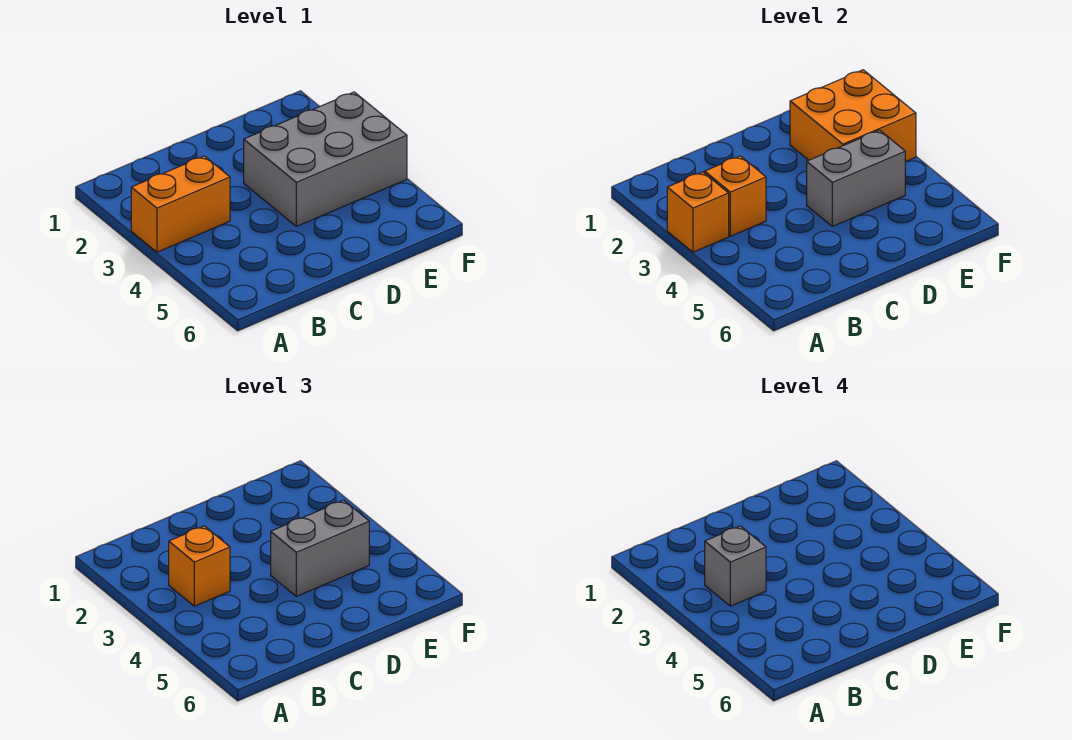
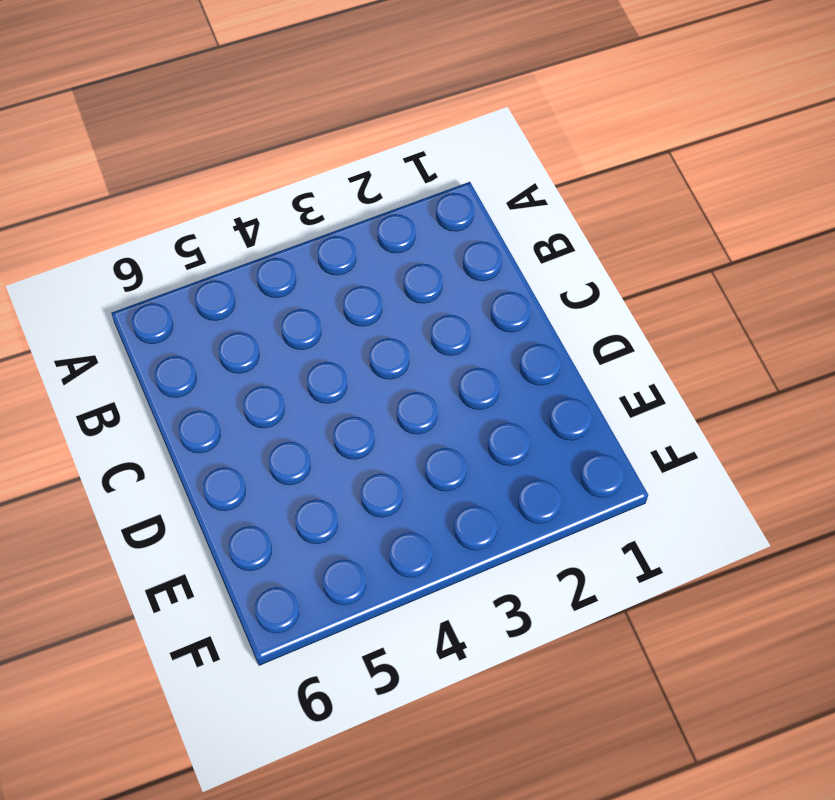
none -> orange 1x2 brick [131,156,230,252]
none -> grey 2x3 brick [244,92,407,226]

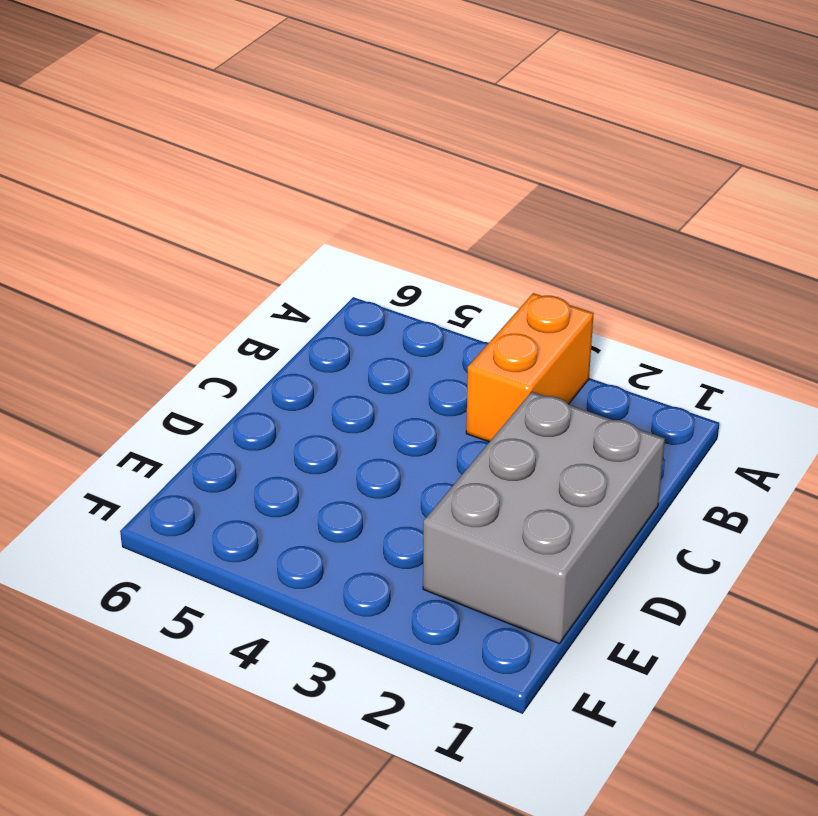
grey 2x3 brick [423,392,665,644] -> grey 2x3 brick moved to [244,92,407,226]
none -> orange 1x1 brick [667,172,729,252]
none -> orange 1x1 brick [705,156,766,236]

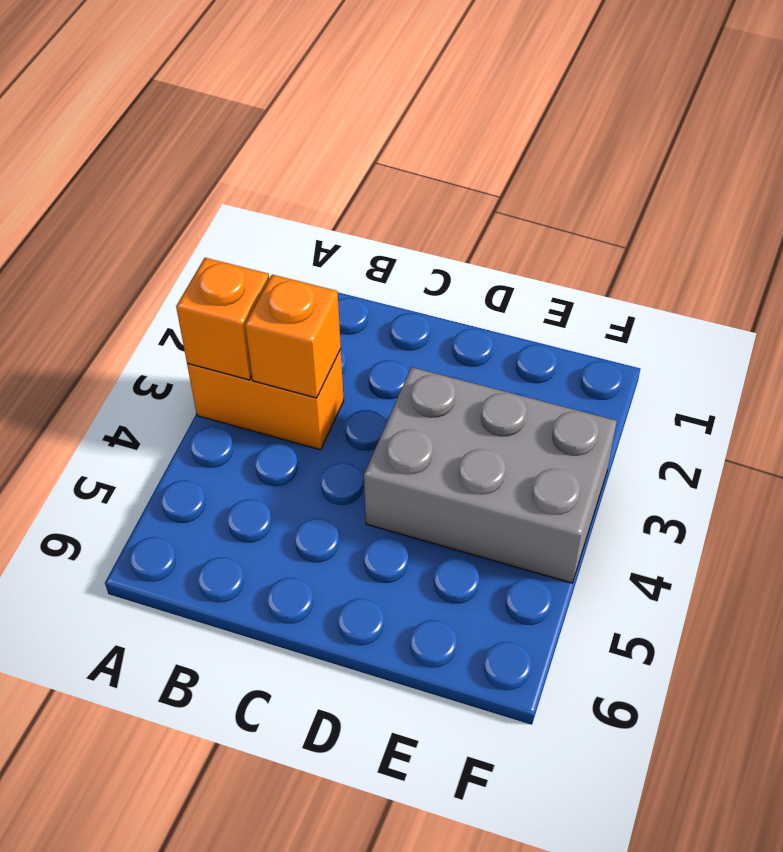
none -> grey 1x2 brick [807,130,905,226]
none -> orange 2x2 brick [790,70,916,162]

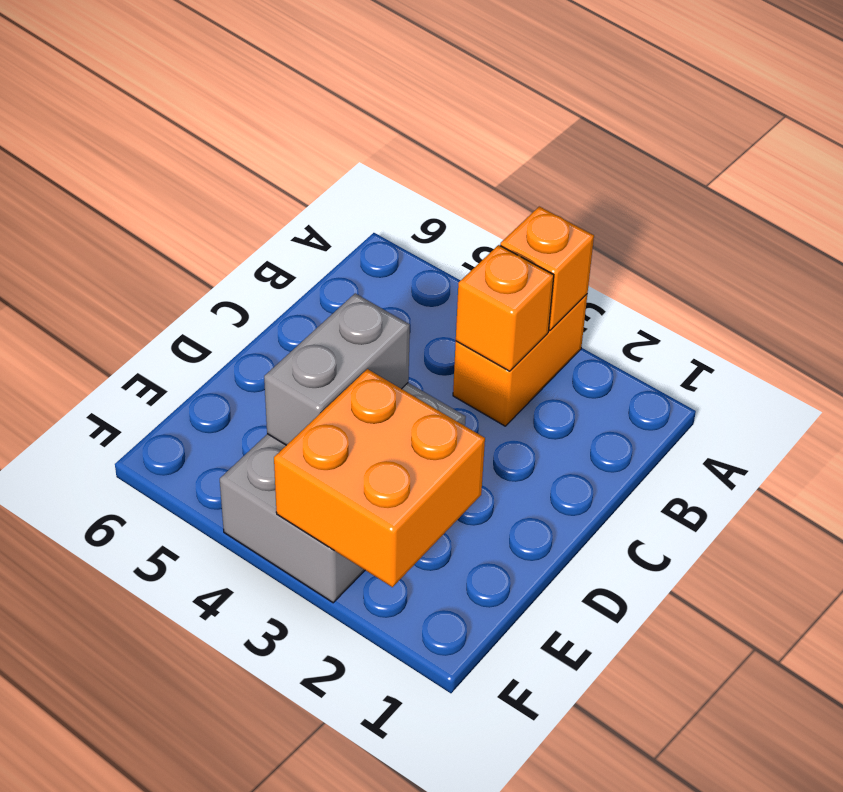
none -> orange 1x1 brick [169,526,230,606]
none -> grey 1x2 brick [271,500,369,596]

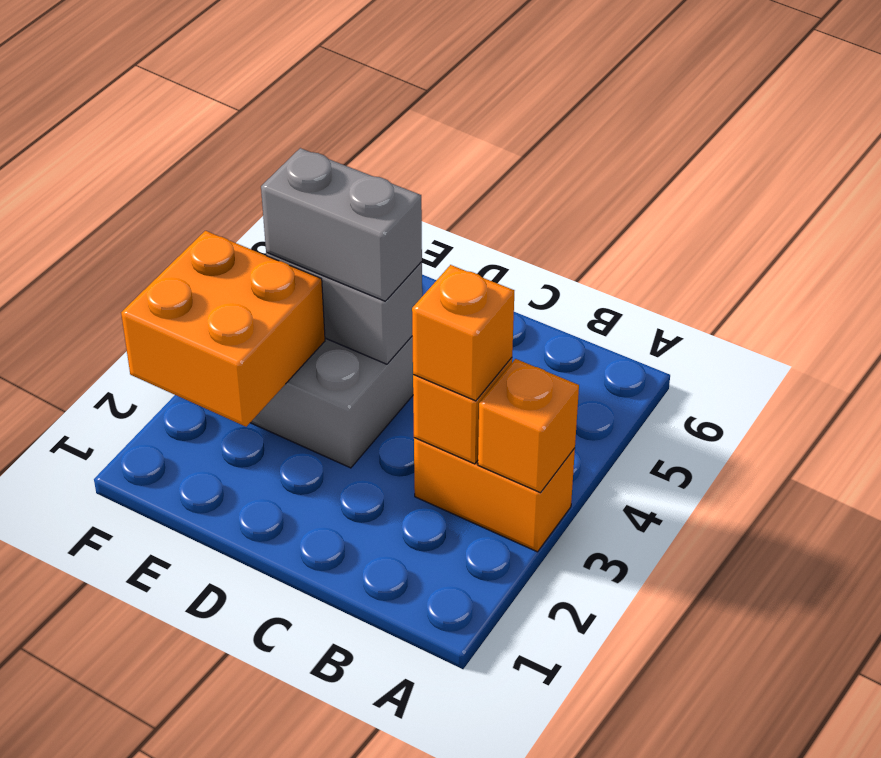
none -> grey 1x1 brick [705,526,766,606]

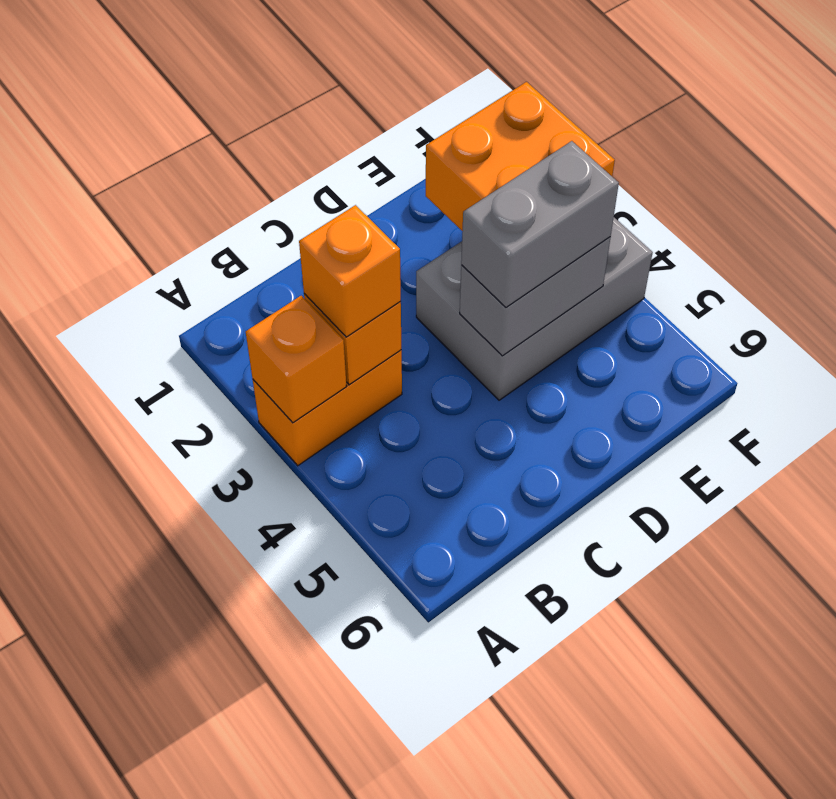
none -> grey 1x1 brick [705,526,766,606]

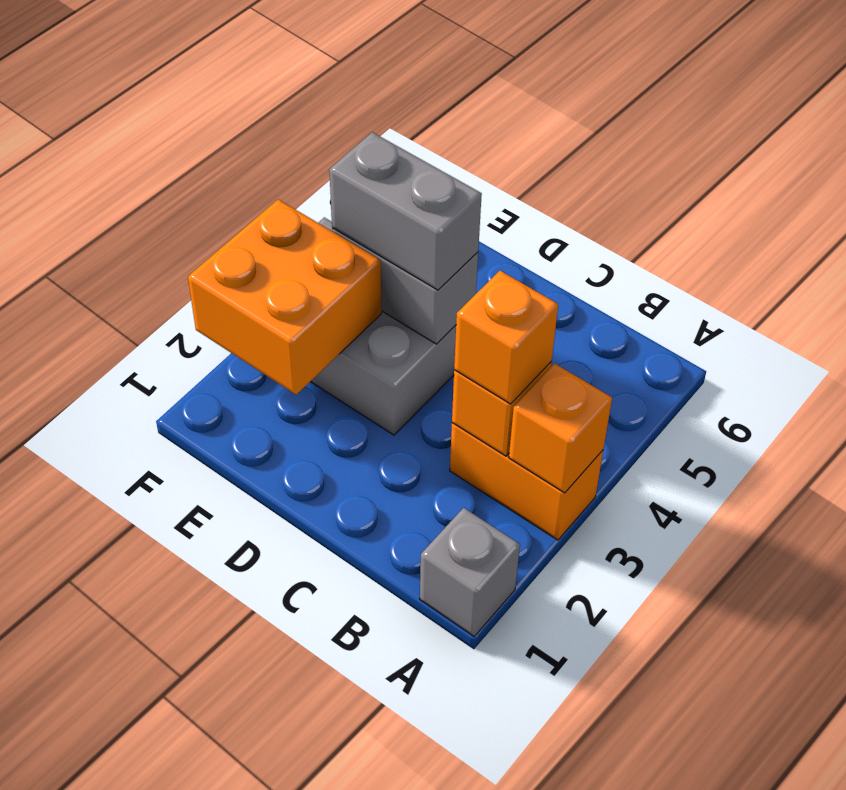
grey 1x1 brick [420,508,520,636] -> grey 1x1 brick moved to [705,526,766,606]

